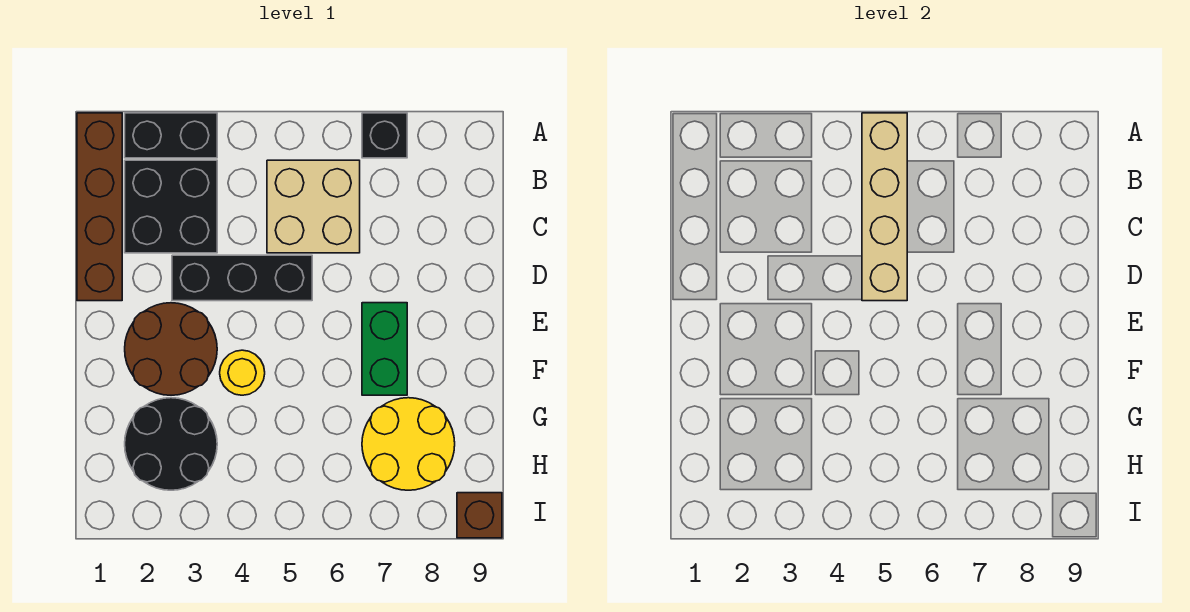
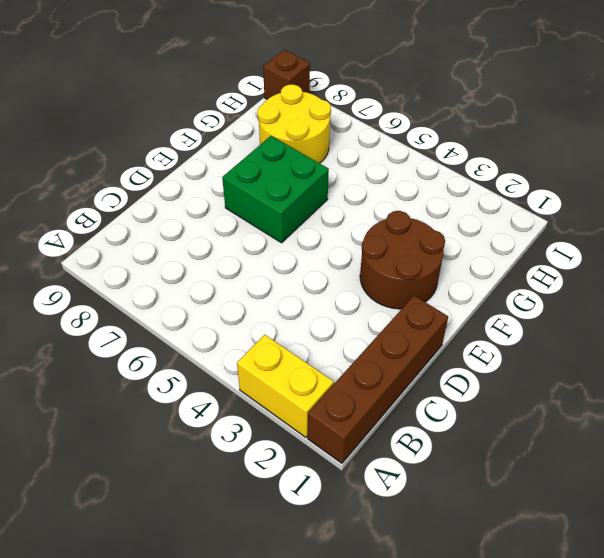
yellow 1x2 brick [237,335,334,437] -> black 1x2 brick [125,113,217,158]
green 2x2 brick [222,136,329,243] -> green 1x2 brick [362,303,407,395]
none -> black 1x1 brick [362,113,407,158]
none -> black 2x2 brick [125,160,217,253]
none -> tan 2x2 brick [267,160,360,253]

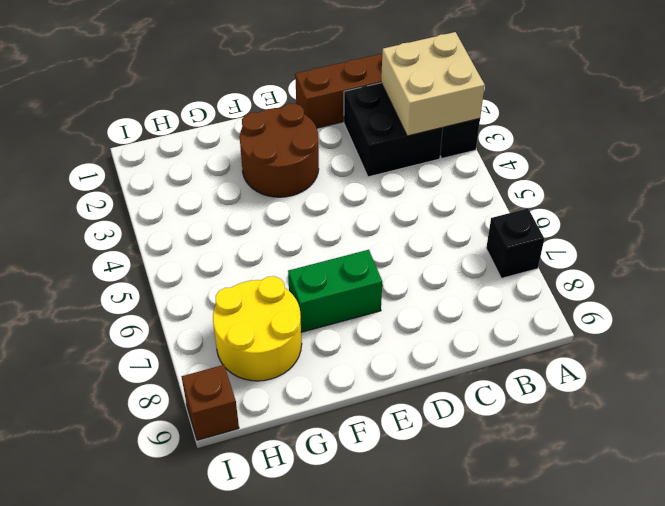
tan 2x2 brick [381,32,485,136] -> tan 2x2 brick moved to [267,160,360,253]
none -> black 1x3 brick [172,255,312,301]
none -> yellow 1x1 round brick [220,350,265,395]
none -> black 2x2 round brick [125,398,217,490]

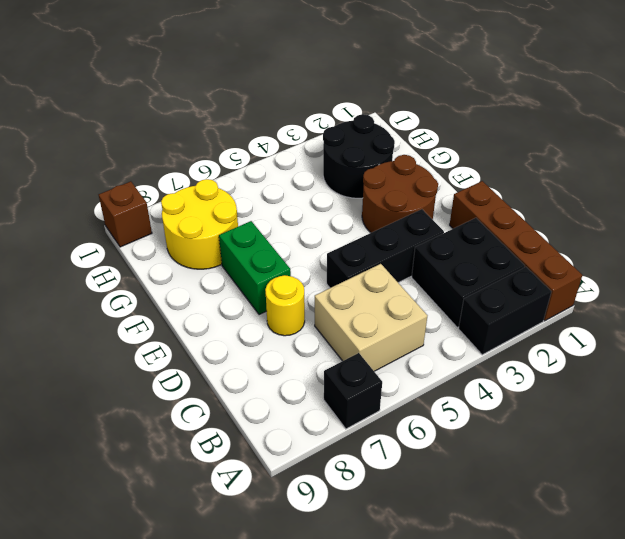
yellow 1x1 round brick [265,275,305,336] -> yellow 1x1 round brick moved to [220,350,265,395]
none -> tan 1x4 brick [862,113,907,301]

